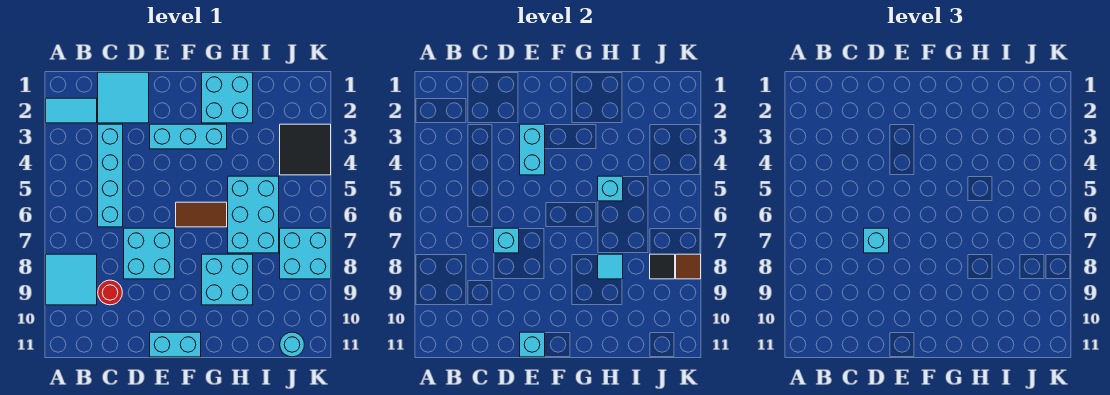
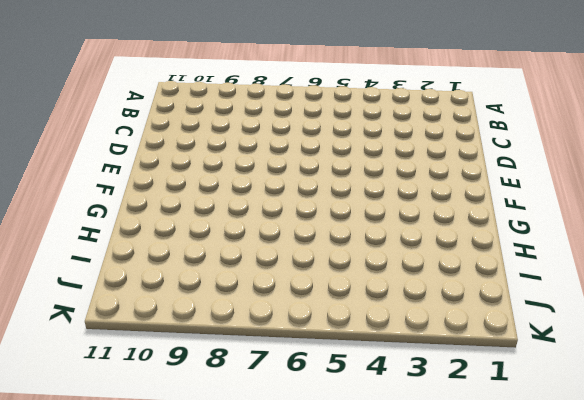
none -> cyan 1x2 tile [46,98,97,123]
none -> cyan 2x2 tile [46,254,97,305]
none -> cyan 2x2 tile [98,72,149,123]

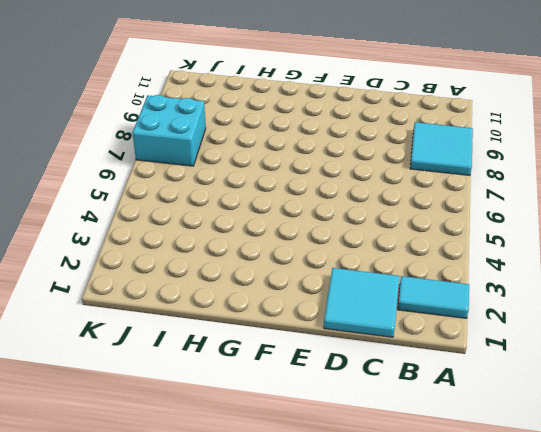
none -> cyan 1x4 brick [98,124,123,227]
none -> red 1x1 round brick [98,280,122,305]
none -> cyan 2x2 brick [124,228,175,279]

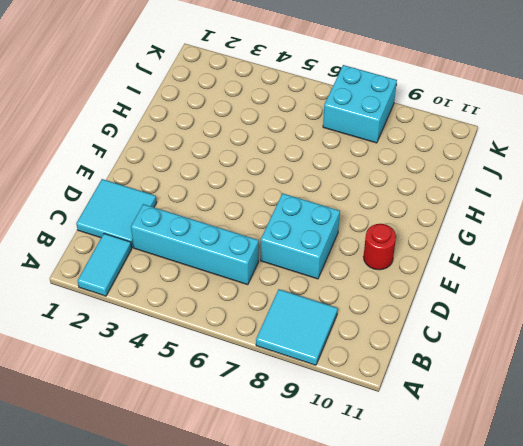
red 1x1 round brick [363,224,396,270] -> red 1x1 round brick moved to [98,280,122,305]
none -> cyan 1x3 brick [150,124,227,149]
none -> cyan 1x2 brick [150,332,201,357]
none -> brown 1x2 tile [176,202,227,227]

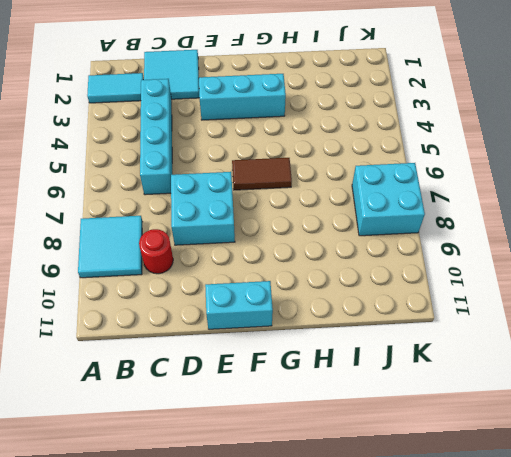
none -> cyan 2x2 brick [202,72,253,123]
none -> cyan 2x2 brick [202,254,253,305]
none -> cyan 2x3 brick [228,176,279,253]

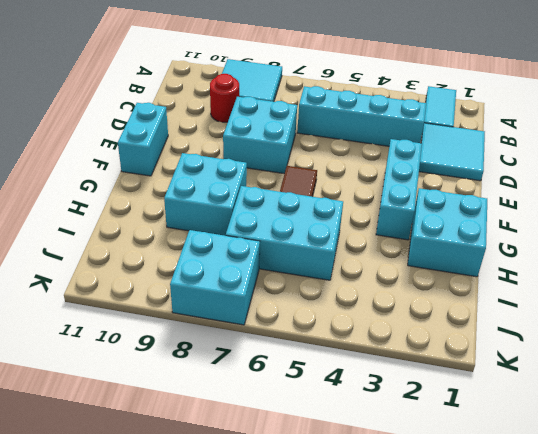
none -> black 2x2 tile [280,124,331,175]
none -> cyan 1x1 round brick [280,332,304,357]
none -> cyan 1x1 brick [494,228,519,253]

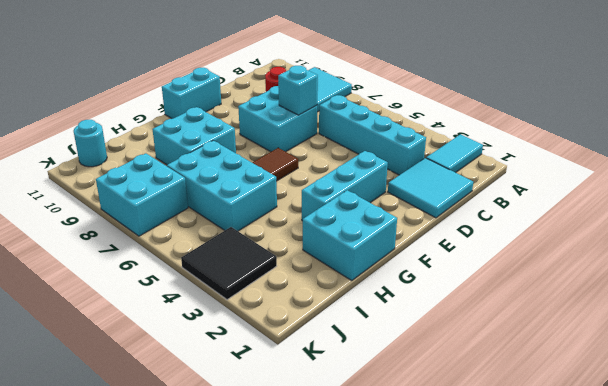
none -> cyan 1x2 brick [520,124,545,175]
none -> cyan 1x1 brick [520,332,545,357]
none -> cyan 1x1 brick [598,176,623,201]

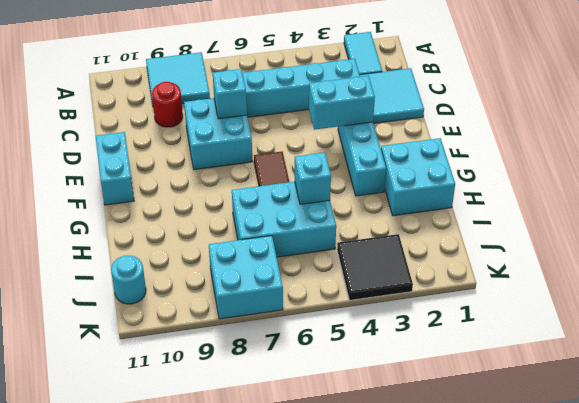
none -> cyan 2x2 brick [202,254,253,305]
none -> cyan 1x1 brick [520,332,545,357]
none -> cyan 1x1 tile [598,254,623,279]

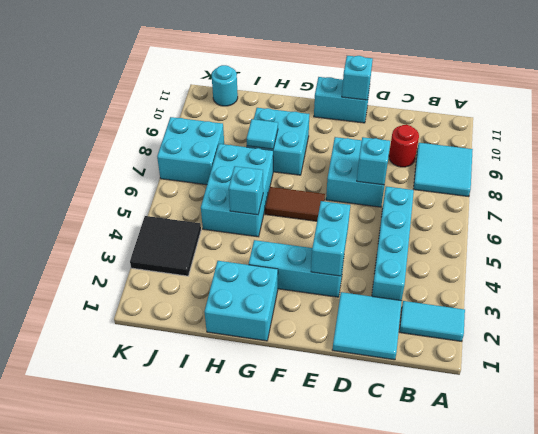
none -> black 1x1 tile [650,254,675,279]
none -> brown 1x1 tile [676,254,701,279]
none -> cyan 1x1 brick [864,228,889,253]

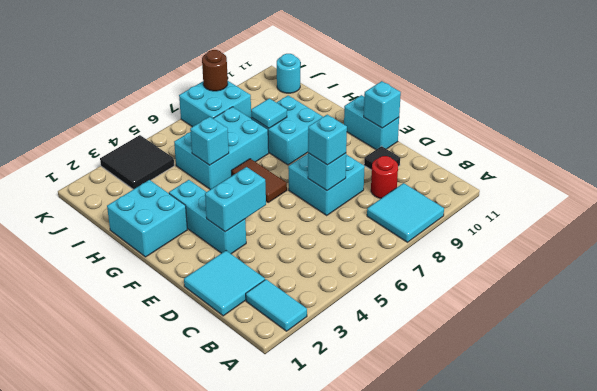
black 1x1 tile [364,146,400,170] -> black 1x1 tile moved to [650,254,675,279]
brown 1x1 round brick [202,50,228,91] -> brown 1x1 tile [676,254,701,279]
none -> cyan 1x4 brick [98,124,123,227]

